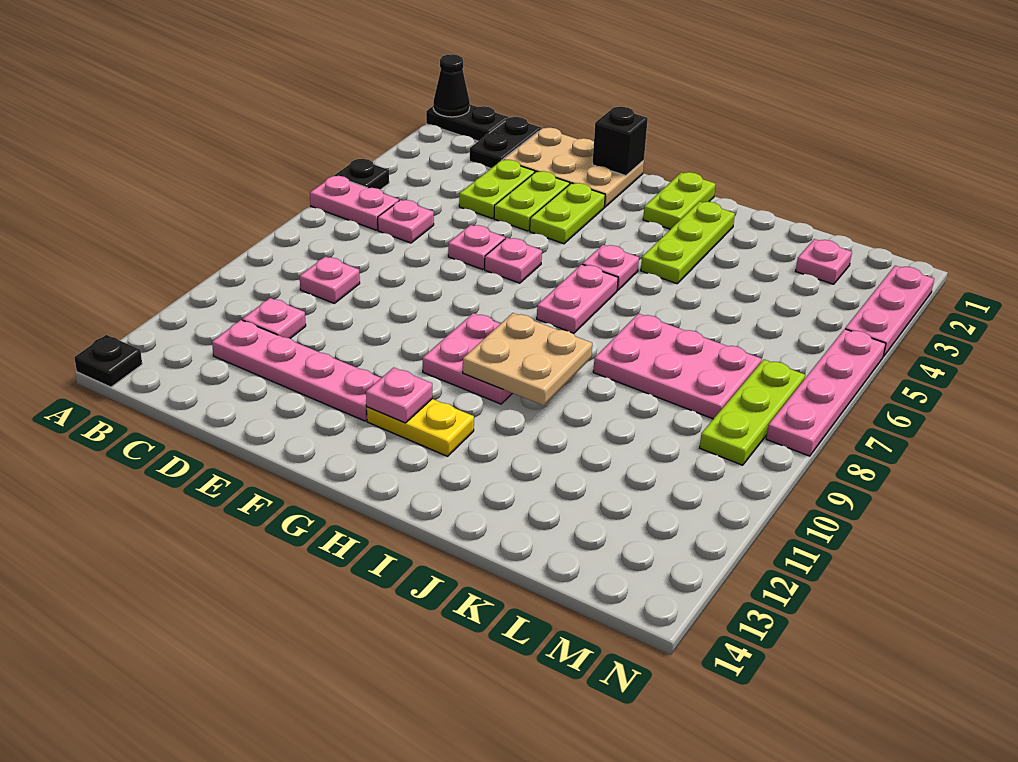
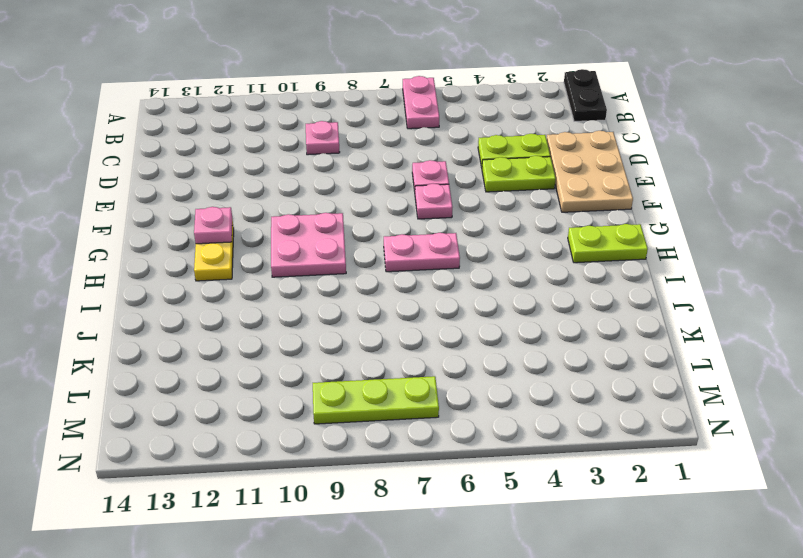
none -> black 1x1 plate [335,159,389,190]
none -> black 1x1 plate [74,335,142,387]
none -> black 1x2 plate [469,117,541,168]
none -> pink 1x1 plate [378,200,434,243]

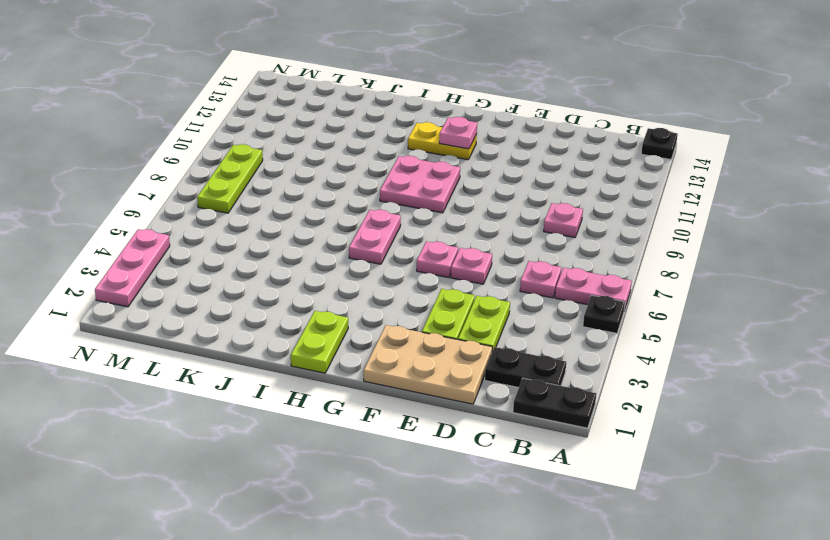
black 1x2 plate [485,347,566,388] -> black 1x2 plate turned to [469,117,541,168]
none -> pink 1x1 plate [242,298,306,338]
none -> pink 1x4 plate [212,320,381,421]
none -> lime 1x2 plate [530,183,605,244]
none -> pink 1x1 plate [582,245,639,290]

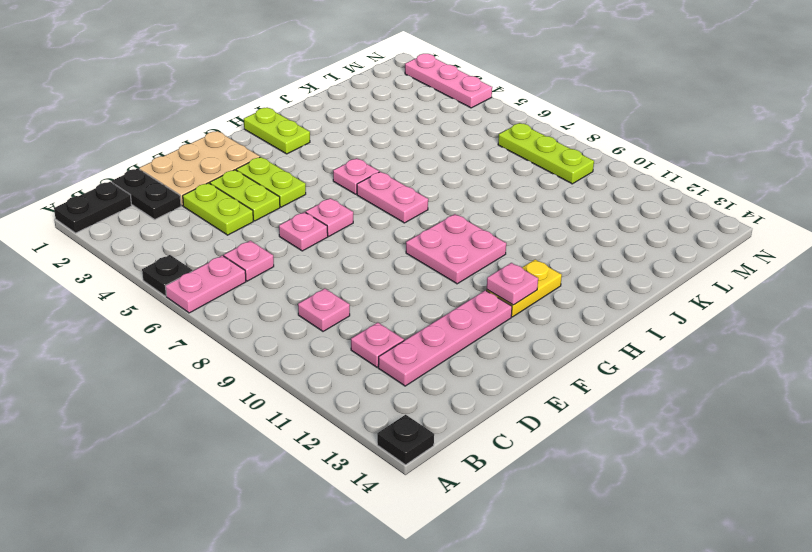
none -> lime 1x3 plate [641,202,735,284]
none -> pink 2x3 plate [593,314,762,419]
none -> pink 1x1 plate [796,239,852,284]
none -> pink 1x4 plate [766,329,886,456]

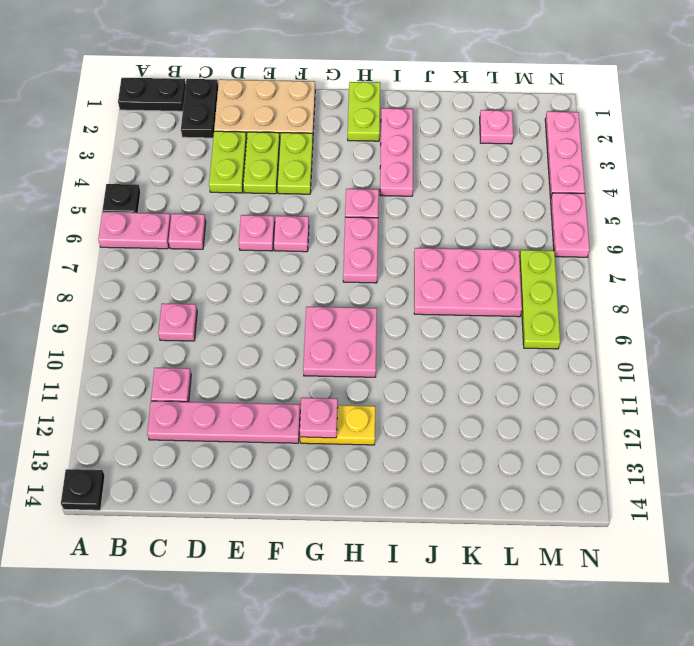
pink 1x3 plate [380,108,413,196] -> lime 1x3 plate [641,202,735,284]
pink 1x2 plate [551,193,590,257] -> pink 1x4 plate [766,329,886,456]
none -> black 1x1 cone [433,54,470,117]
none -> black 1x1 brick [592,107,648,176]
none -> tan 2x2 plate [463,313,592,406]

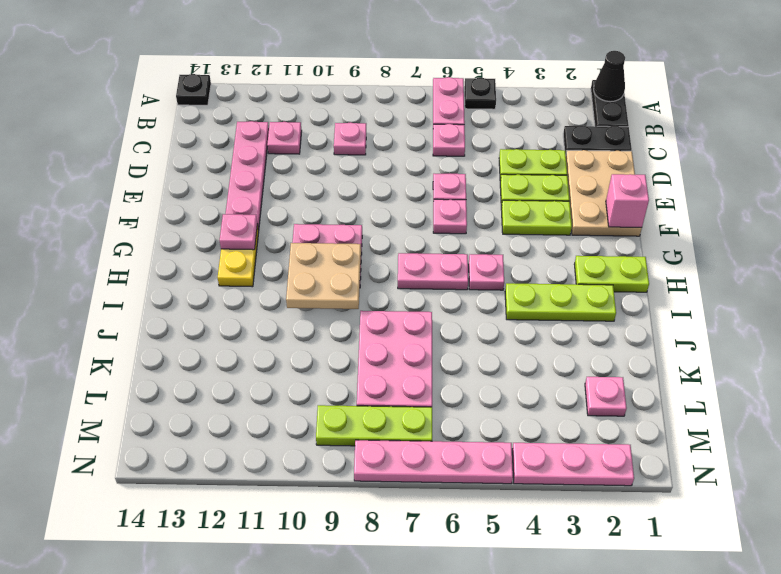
pink 1x1 brick [606,174,649,227] -> black 1x1 brick [592,107,648,176]

